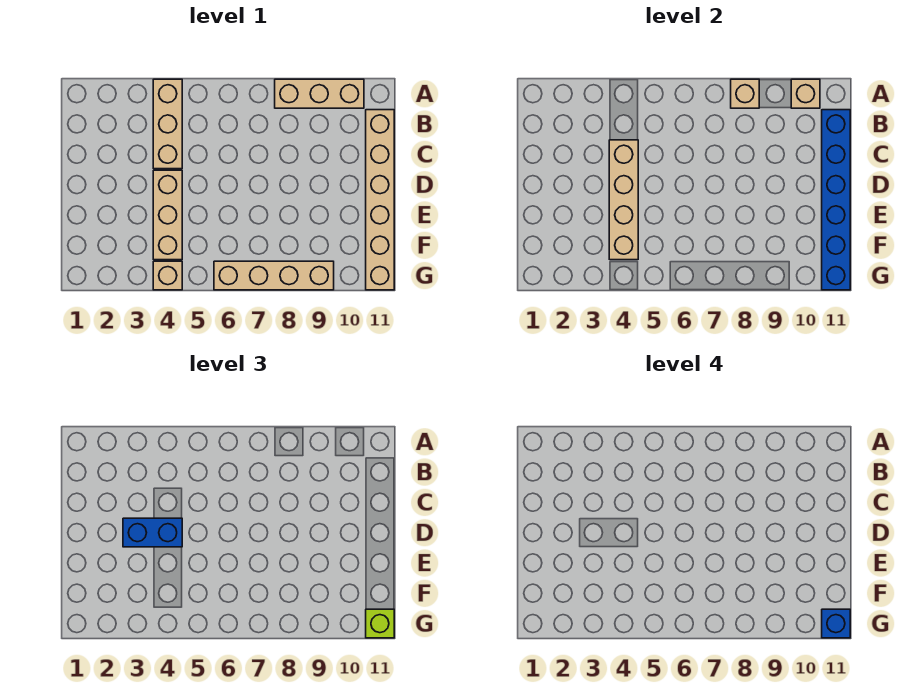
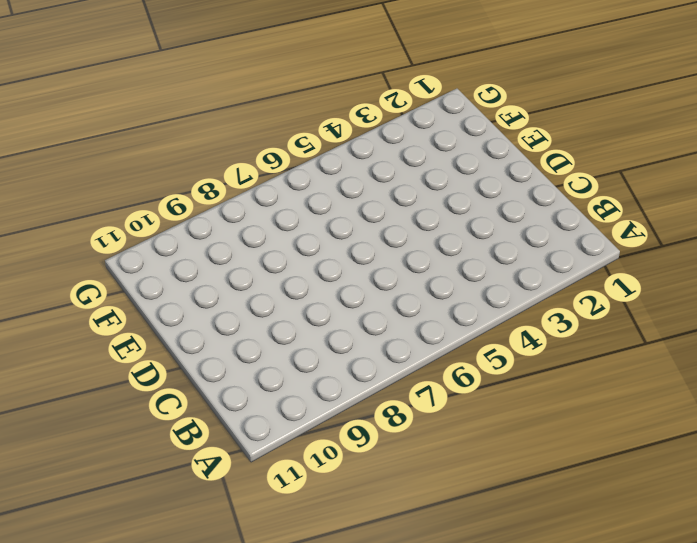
none -> tan 1x3 brick [153,79,182,169]
none -> tan 1x3 brick [275,79,364,108]
none -> tan 1x6 brick [366,110,394,290]

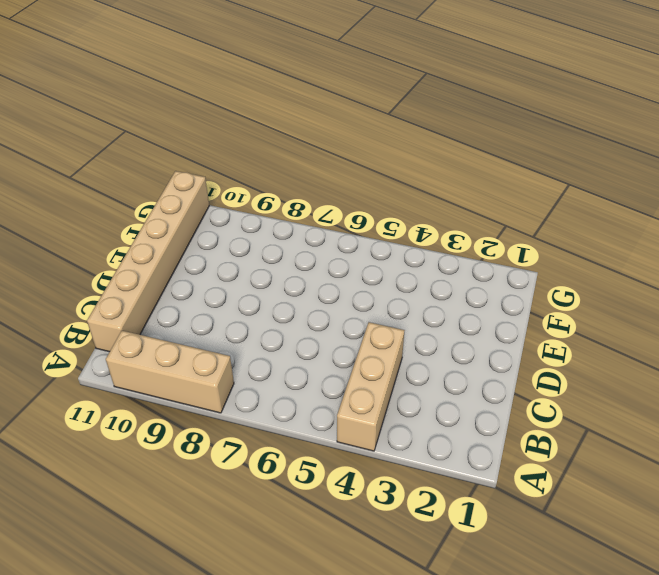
none -> tan 1x3 brick [153,170,182,260]
none -> tan 1x1 brick [153,261,182,290]
none -> tan 1x4 brick [214,261,334,290]

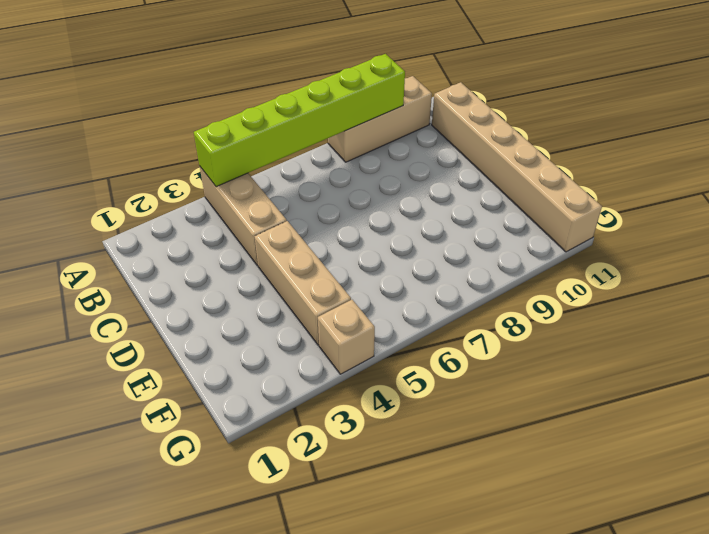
lime 1x6 brick [194,54,405,187] -> tan 1x1 brick [731,79,759,108]
none -> tan 1x4 brick [214,261,334,290]
none -> tan 1x1 brick [791,79,820,108]
none -> blue 1x6 brick [822,110,850,290]

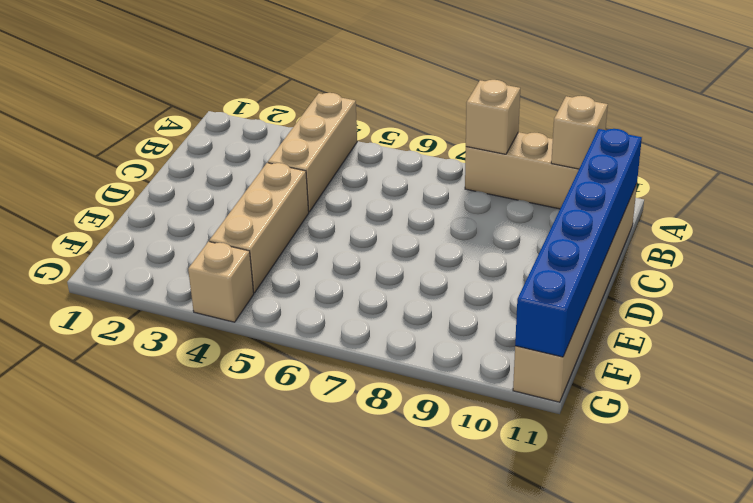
none -> tan 1x4 brick [214,261,334,290]
none -> tan 1x4 brick [609,140,638,260]
none -> blue 1x2 brick [123,518,182,547]

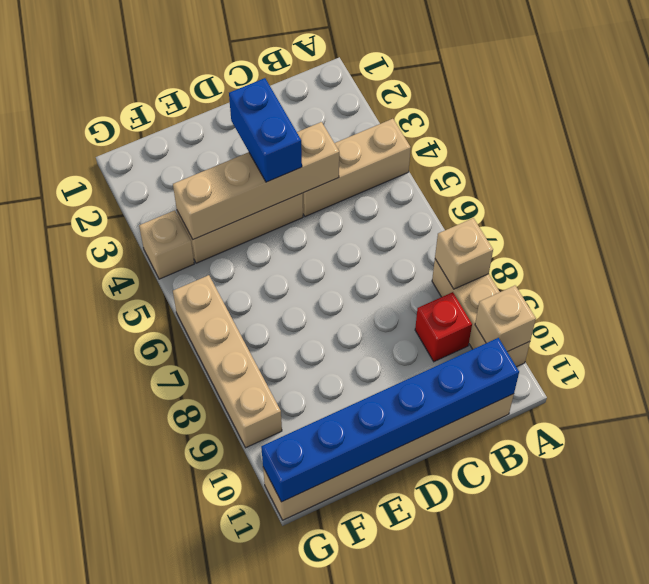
red 1x1 brick [415,292,472,362] -> none
none -> lime 1x1 brick [366,609,394,638]
none -> blue 1x1 brick [822,609,850,638]

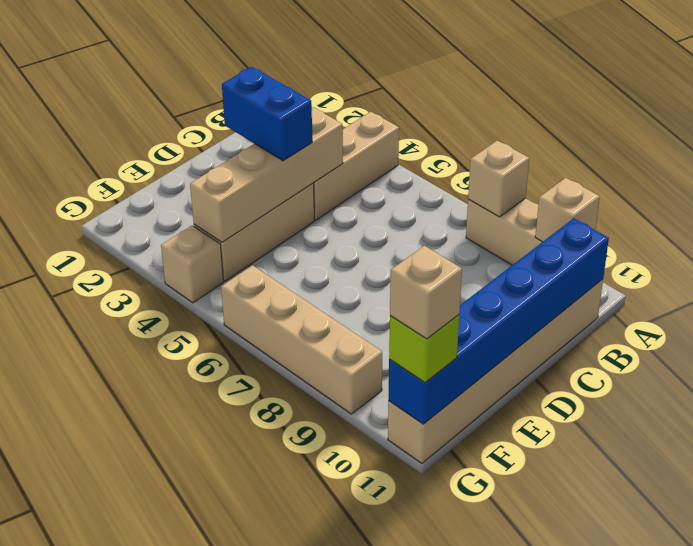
tan 1x1 brick [390,246,462,339] -> blue 1x1 brick [822,609,850,638]

